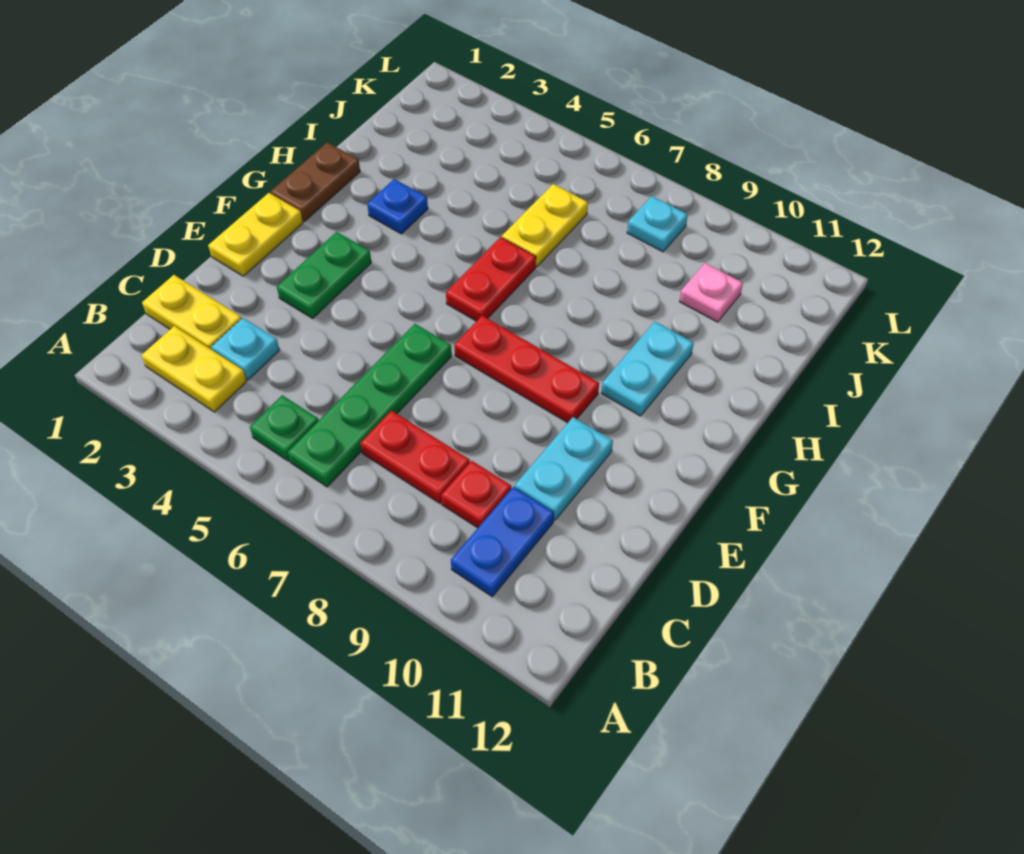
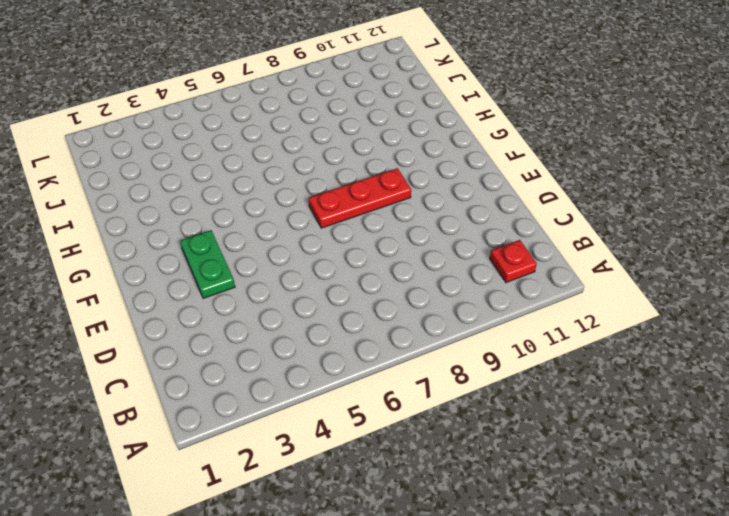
red 1x1 plate [490,240,537,283] -> red 1x1 plate moved to [441,461,511,528]
none -> yellow 1x2 plate [142,326,247,412]
none -> green 1x1 plate [250,395,319,461]
none -> green 1x4 plate [288,324,452,487]

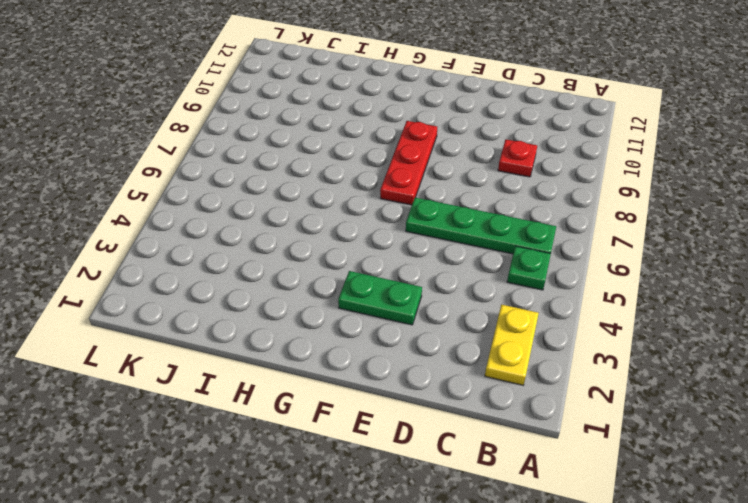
none -> blue 1x2 plate [451,487,554,597]
none -> yellow 1x2 plate [142,275,242,350]
none -> cyan 1x1 plate [211,318,279,380]

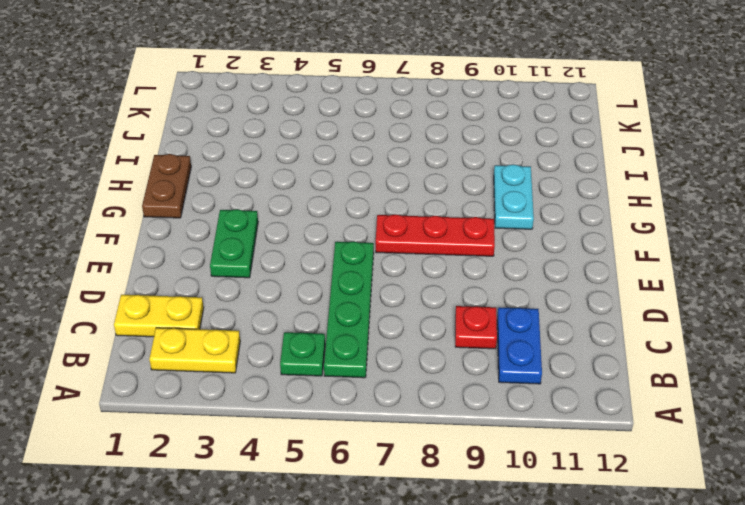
none -> cyan 1x1 plate [211,318,279,380]
none -> red 1x2 plate [361,410,470,503]
none -> cyan 1x2 plate [515,417,613,520]

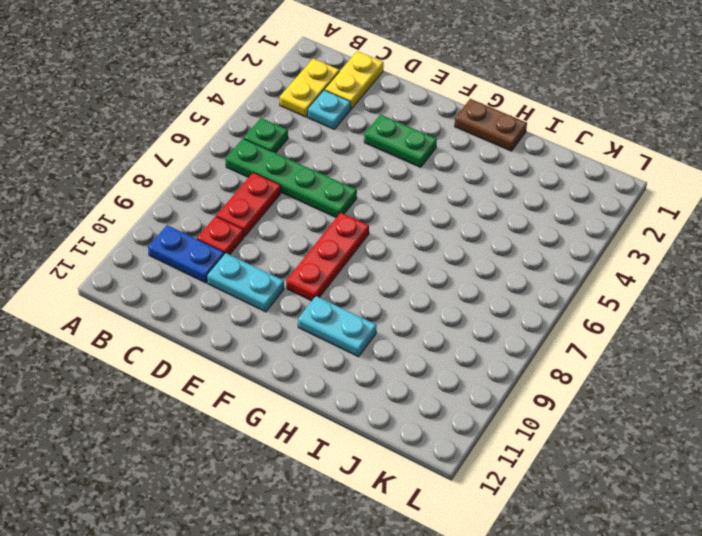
none -> yellow 1x2 plate [208,193,303,276]
none -> red 1x2 plate [446,237,536,321]
none -> blue 1x1 plate [367,179,428,234]

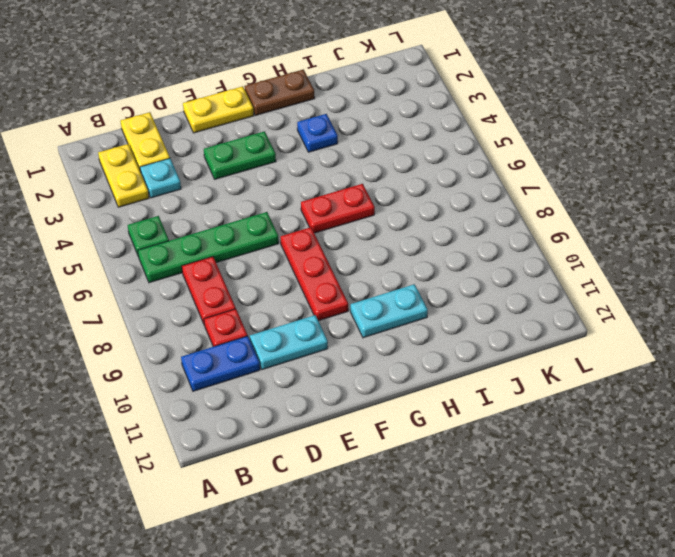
none -> yellow 1x2 plate [502,184,588,267]
none -> pink 1x1 plate [680,263,743,322]
none -> cyan 1x1 plate [627,196,688,252]

